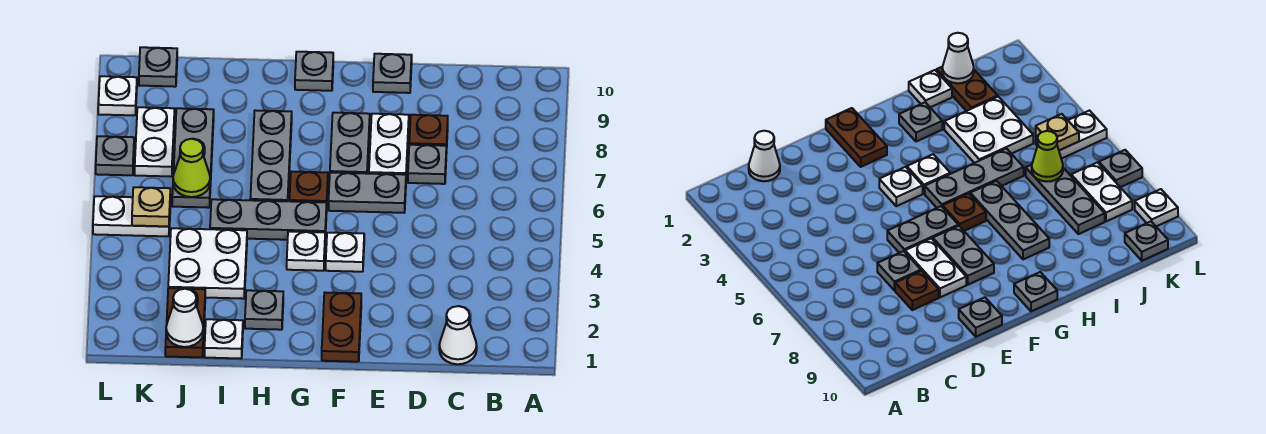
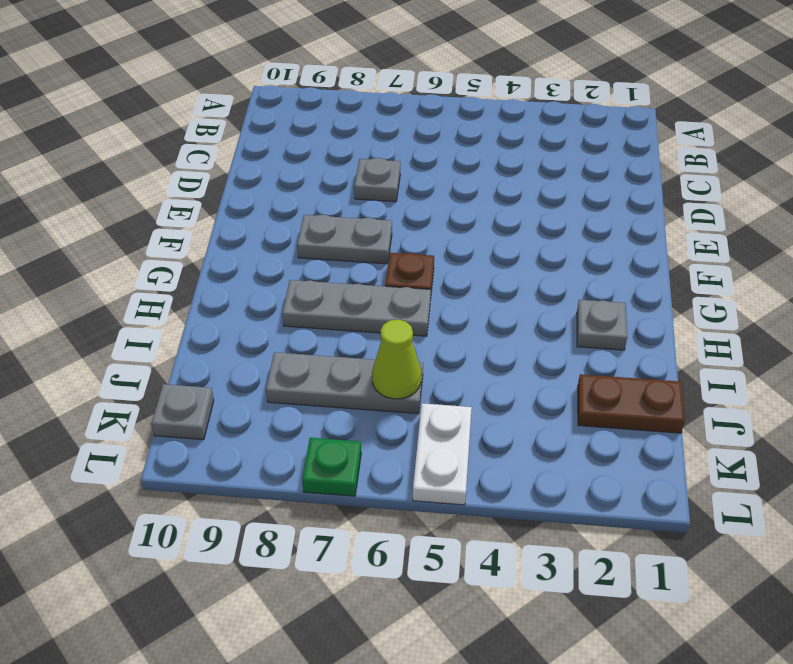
green 1x1 plate [302,438,361,496] -> grey 1x1 plate [96,136,134,175]
none -> white 1x1 cone [439,306,477,364]
none -> brown 1x1 plate [409,115,448,154]
none -> grey 1x2 plate [329,173,406,213]

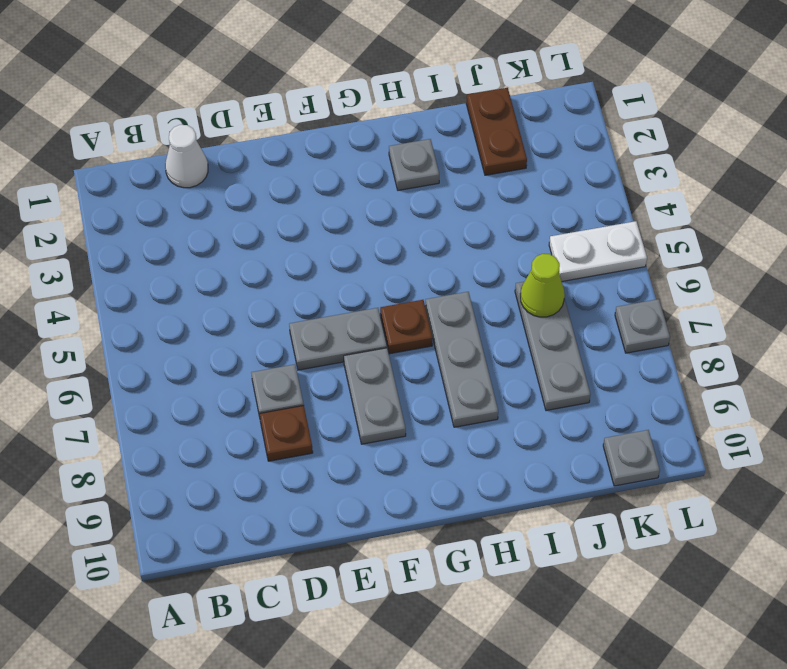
none -> white 1x2 plate [369,114,409,175]
none -> grey 1x1 plate [373,54,412,93]
none -> brown 1x2 plate [322,293,361,362]

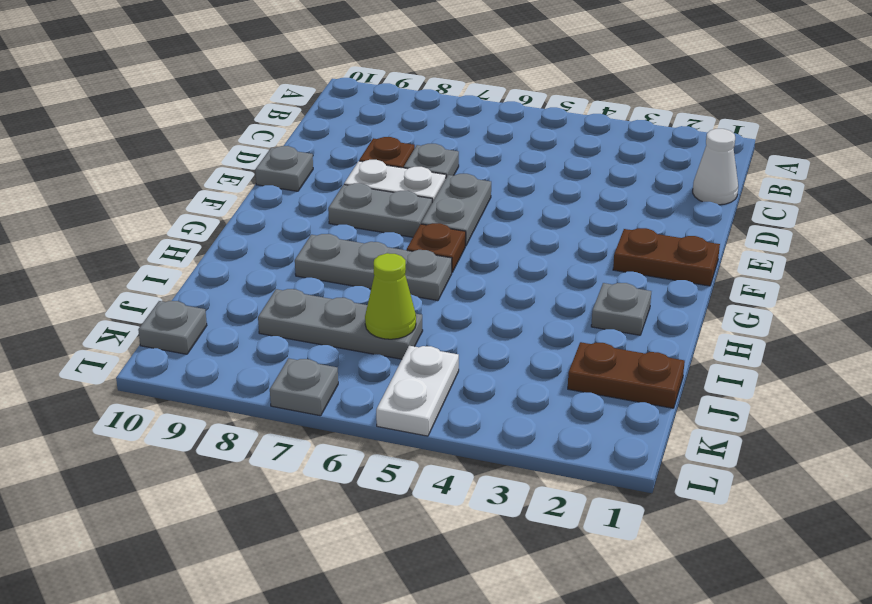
none -> white 1x1 plate [326,233,364,272]
none -> white 1x1 plate [287,231,325,271]
none -> grey 1x3 plate [210,199,327,240]

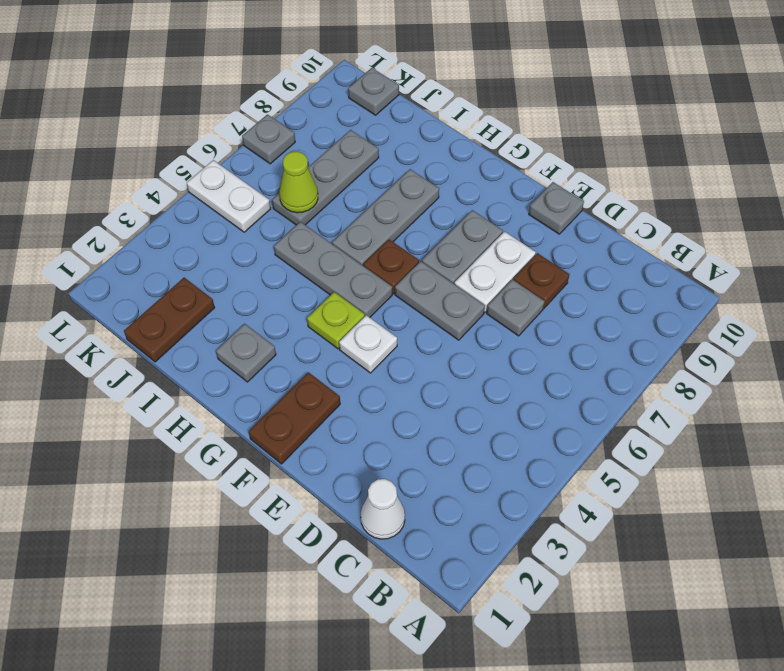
lime 1x1 plate [307,292,365,349] -> white 1x1 plate [287,231,325,271]
none -> grey 1x1 plate [295,52,333,91]
none -> white 1x1 plate [205,319,243,359]
none -> white 2x2 plate [168,228,247,299]

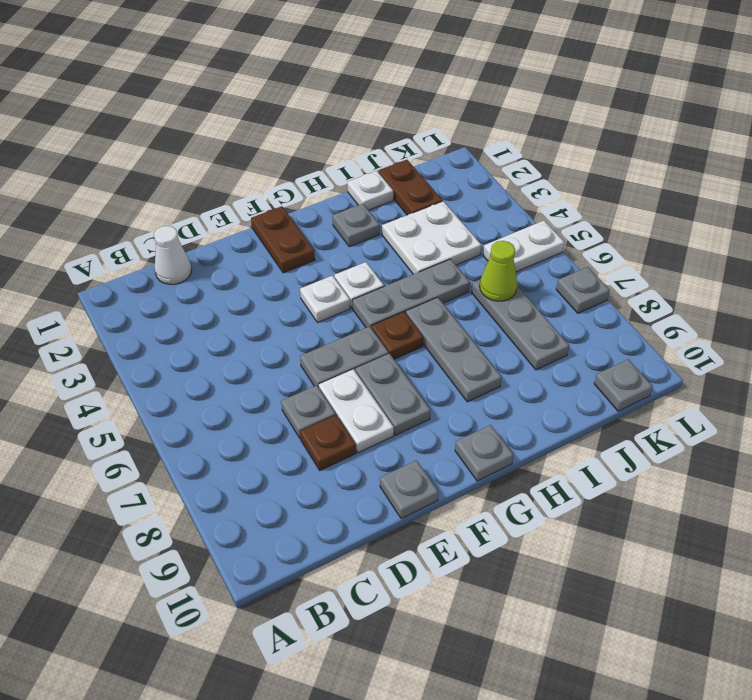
none -> white 1x2 plate [135,107,175,177]
none -> white 1x1 plate [98,76,137,115]
none -> white 1x1 cone [166,289,203,347]

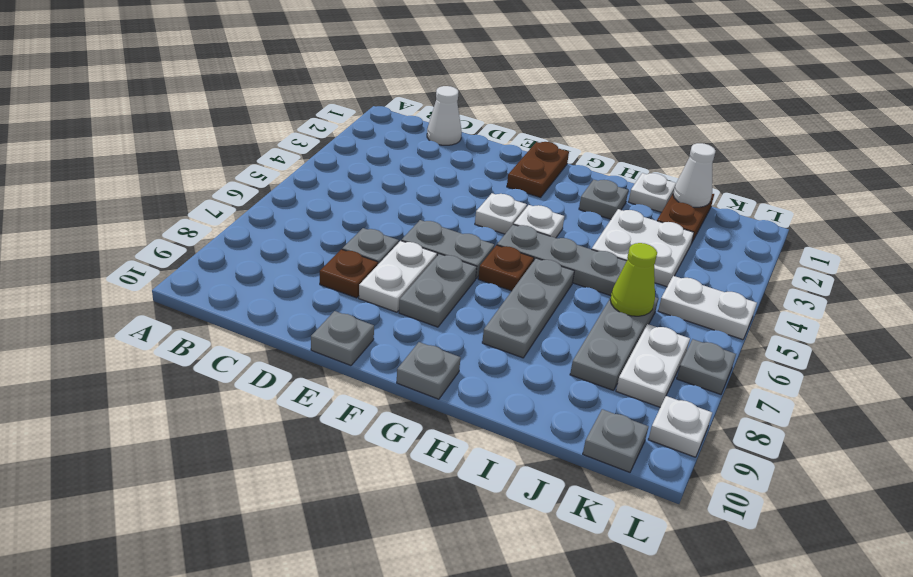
none -> tan 1x1 plate [132,187,170,226]

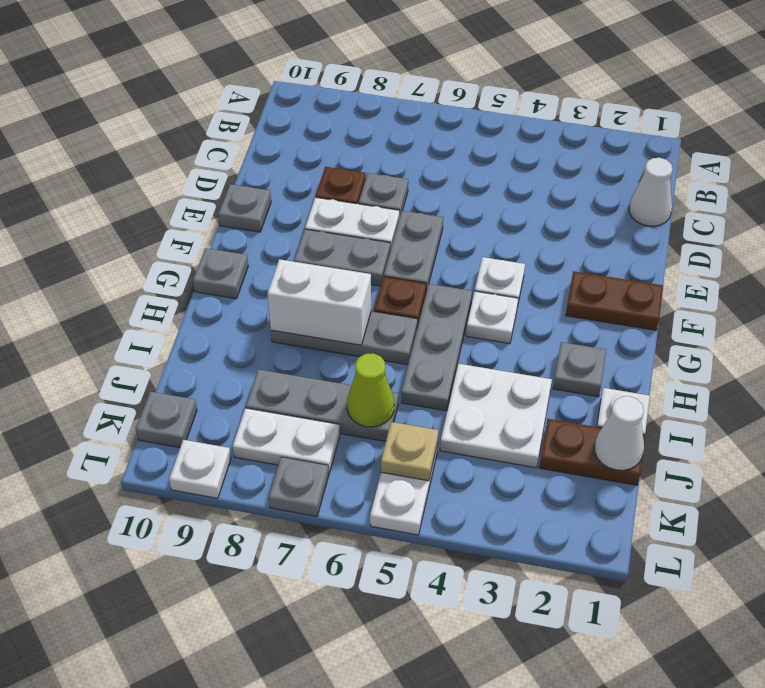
white 1x2 brick [267,259,371,345] -> none

